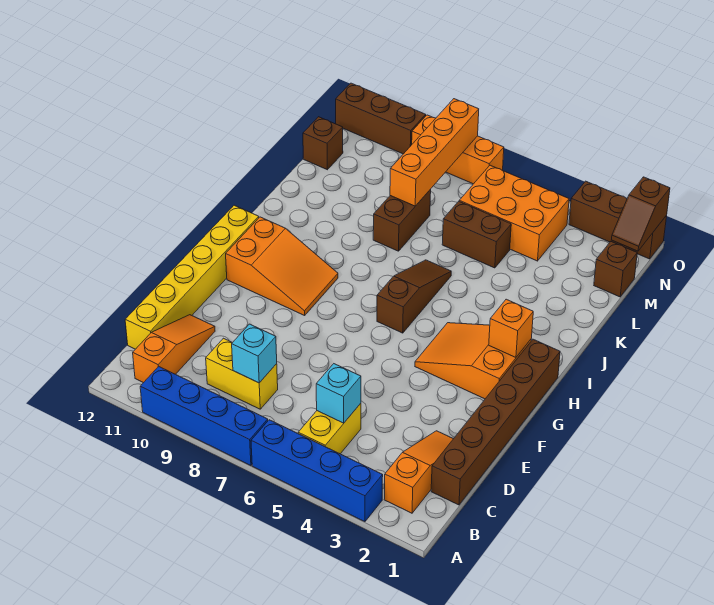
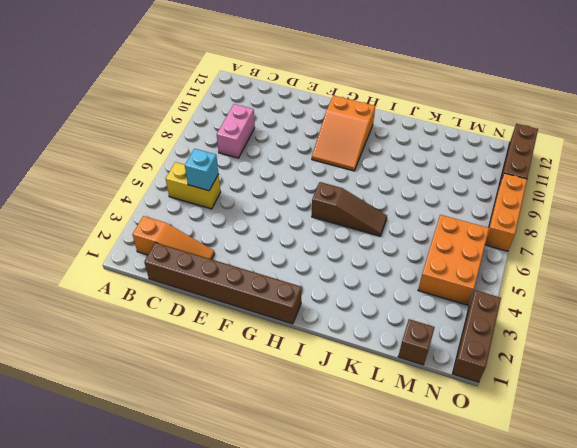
pink 1x2 brick [217,104,255,158] -> yellow 1x2 brick [206,338,278,409]
none -> blue 1x4 brick [251,420,383,522]
none -> blue 1x4 brick [140,366,268,466]
none -> orange 1x3 slope [133,315,215,383]

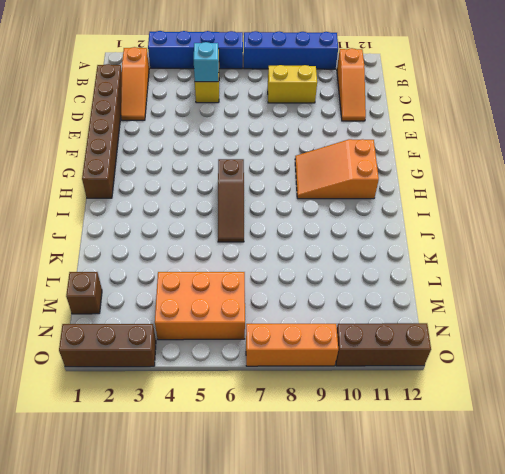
none -> yellow 1x6 brick [125,205,259,349]
none -> orange 2x3 slope [415,323,531,399]
none -> brown 1x2 brick [373,189,431,251]

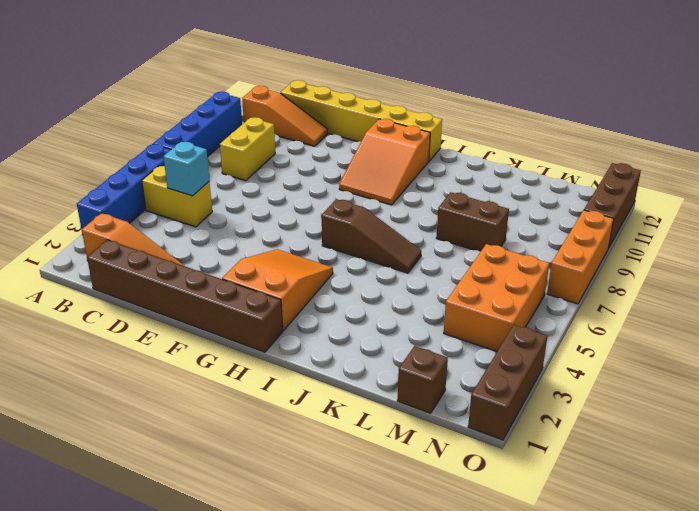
none -> brown 1x2 brick [442,201,511,268]
none -> brown 1x1 brick [303,117,343,170]
none -> cyan 1x1 brick [232,324,277,383]

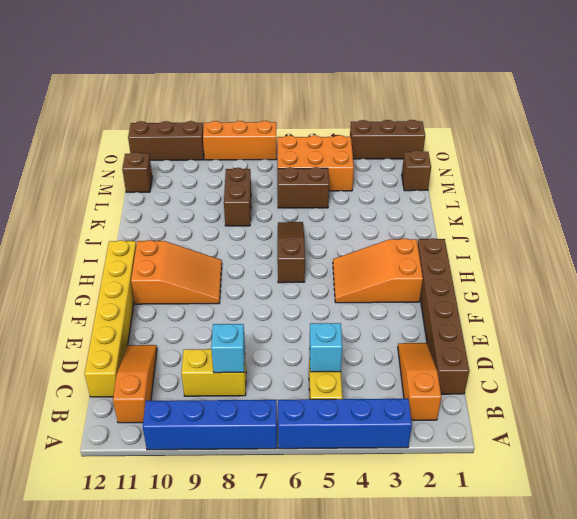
none -> orange 1x1 brick [489,299,533,357]
none -> orange 1x4 brick [390,99,479,206]
none -> brown 1x2 slope [612,177,670,251]

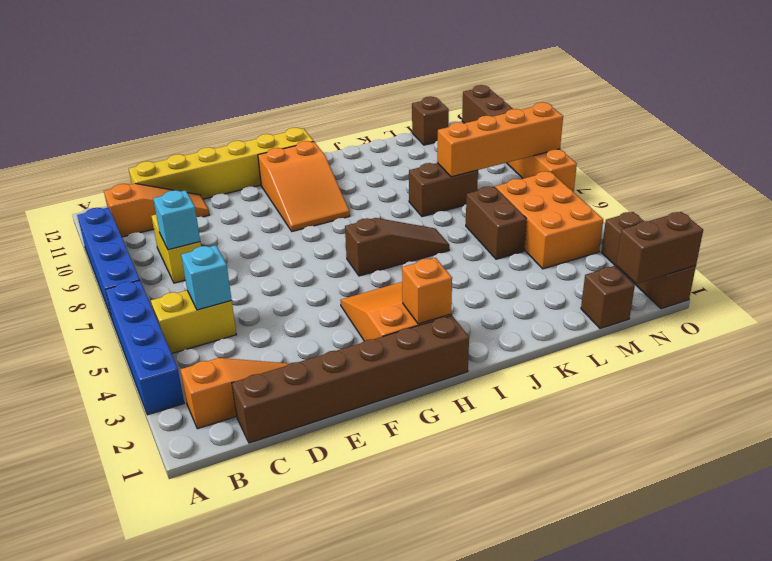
brown 1x2 brick [616,212,703,284] -> brown 1x2 slope [612,177,670,251]

